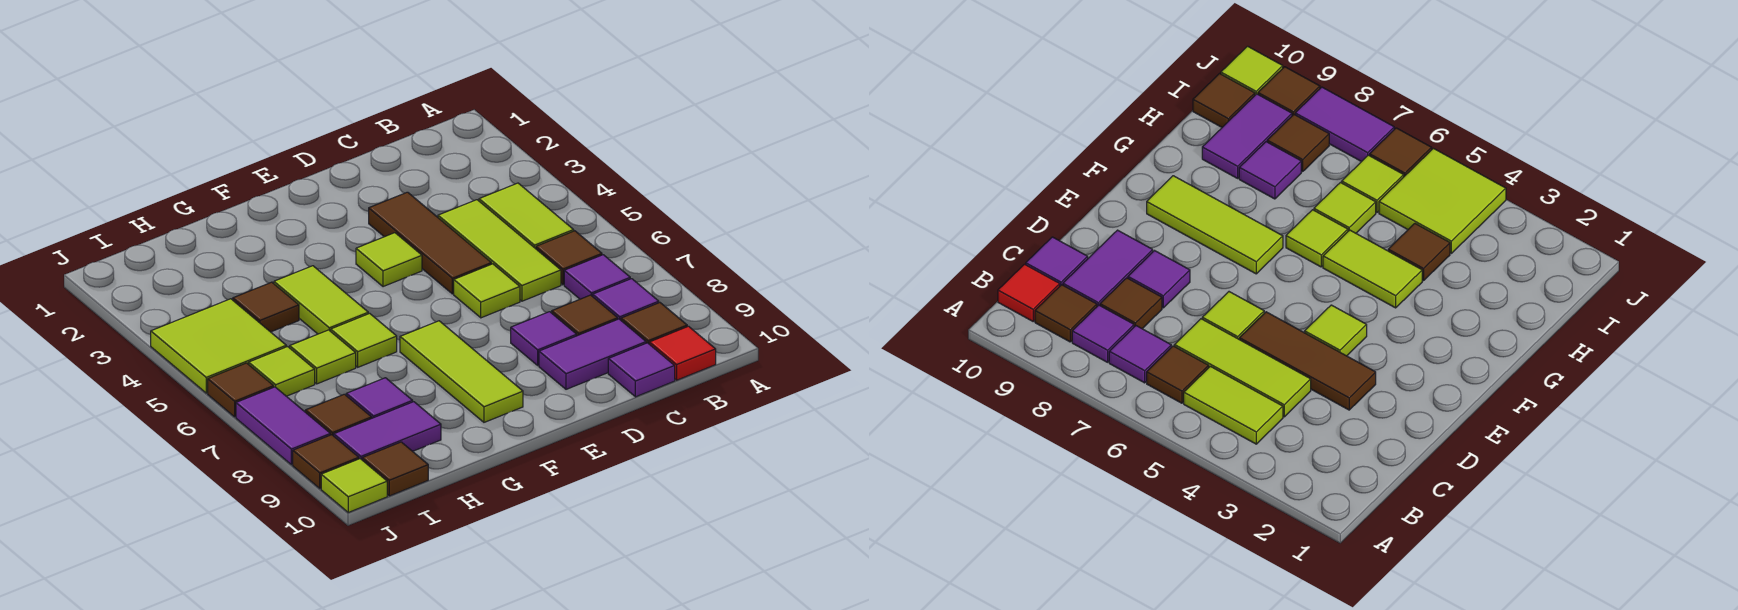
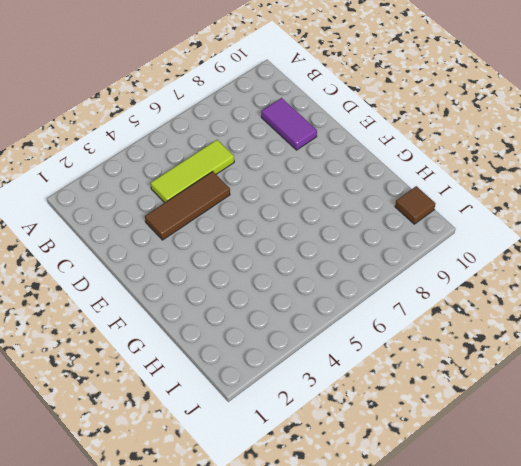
none -> lime 1x2 tile [479,183,574,249]
none -> brown 1x1 tile [536,231,602,285]
none -> purple 1x1 tile [564,255,630,299]

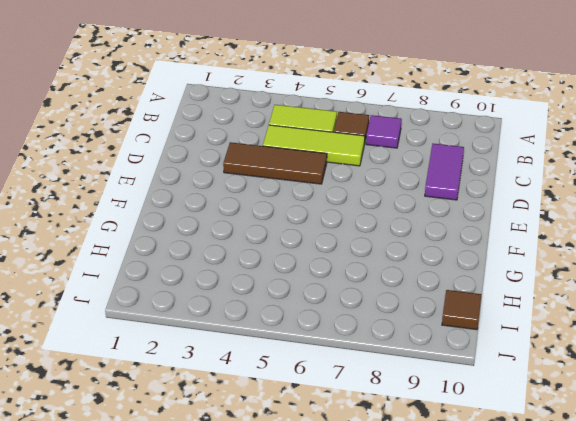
none -> purple 1x1 tile [593,279,659,320]
none -> brown 1x1 tile [621,303,687,344]
none -> red 1x1 tile [649,326,716,380]

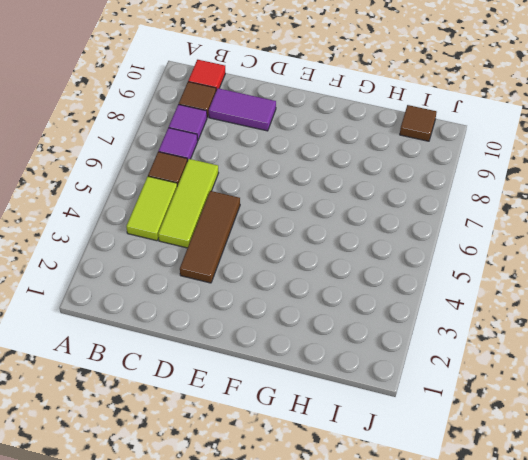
none -> brown 1x1 tile [552,295,618,336]
none -> purple 1x1 tile [608,343,675,397]
none -> lime 1x1 tile [454,264,520,318]

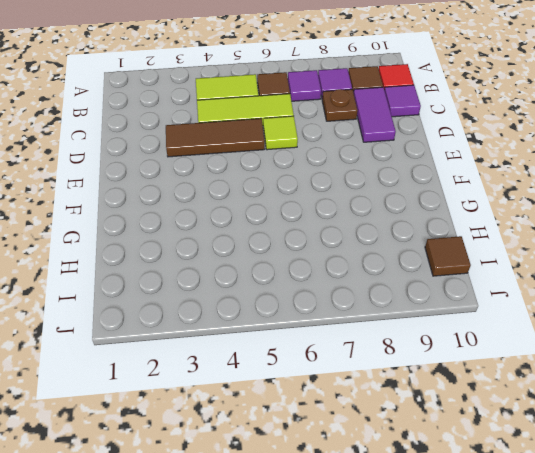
brown 1x1 plate [322,89,358,121] -> brown 1x1 tile [552,295,618,336]
none -> purple 1x1 tile [511,312,577,365]
none -> lime 1x1 tile [356,233,422,287]
none -> lime 1x3 tile [400,321,523,422]

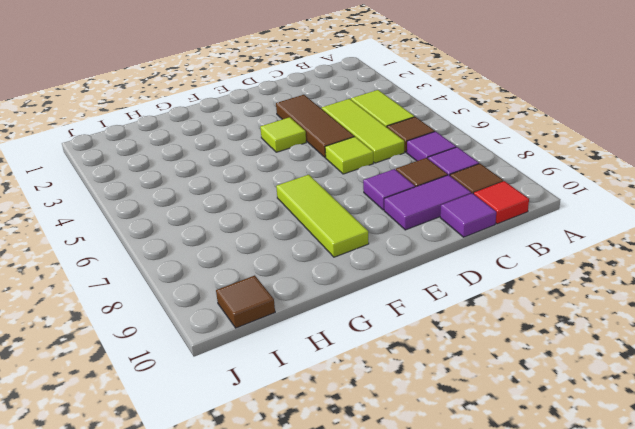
none -> lime 1x2 tile [274,266,368,334]
none -> lime 1x1 tile [331,313,397,367]
none -> brown 1x1 tile [233,282,299,332]

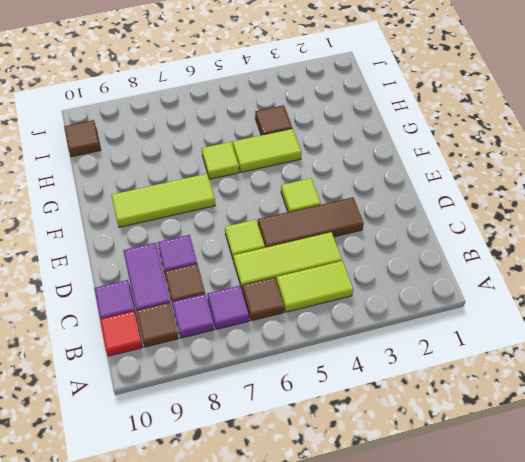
none -> lime 1x1 tile [290,330,356,384]
none -> purple 1x1 tile [346,378,413,418]
none -> purple 1x2 tile [334,402,441,460]

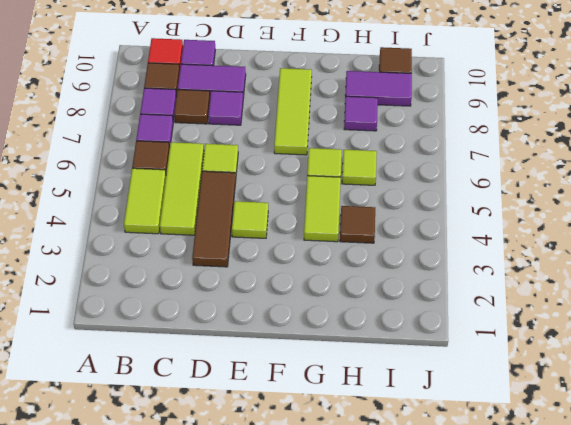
none -> lime 2x2 tile [151,299,286,393]
none -> lime 1x1 tile [249,347,315,396]
none -> brown 1x1 tile [305,394,372,436]

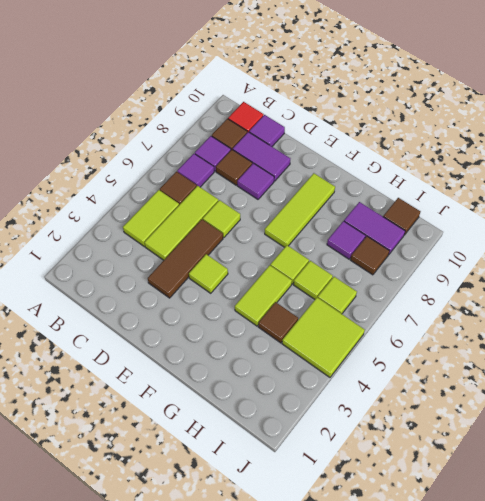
none -> brown 1x1 tile [208,363,274,417]
none -> purple 1x2 tile [236,387,330,465]
none -> brown 1x1 tile [293,435,359,489]

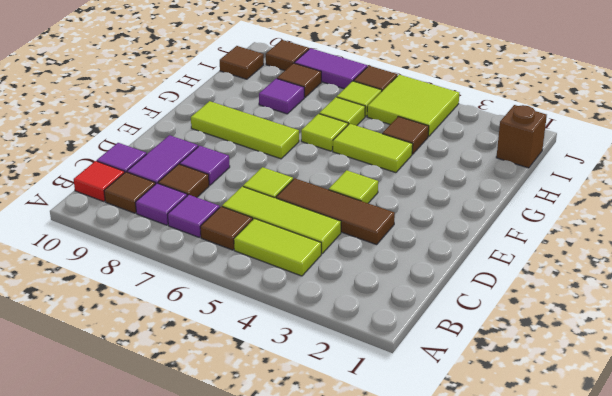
brown 1x1 brick [496,105,547,168] -> none
none -> purple 1x2 tile [334,402,441,460]
none -> lime 1x1 tile [321,459,387,512]

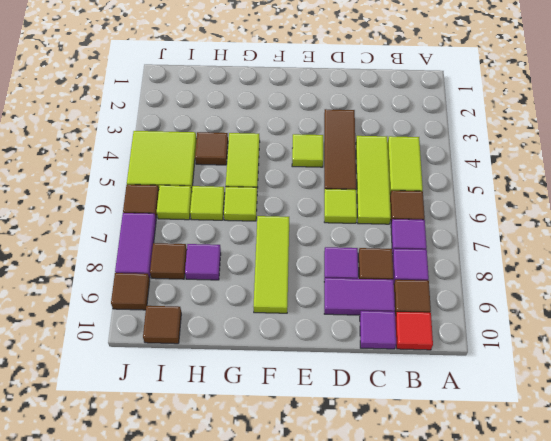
none -> purple 1x2 tile [334,402,441,460]
none -> lime 1x1 tile [321,459,387,512]

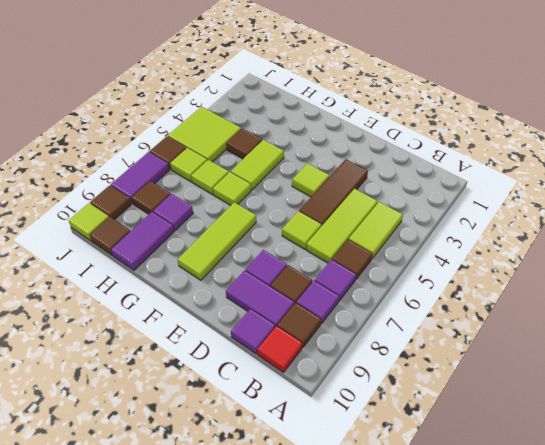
purple 1x2 tile [111,212,174,270] -> purple 1x2 tile turned to [334,402,441,460]

